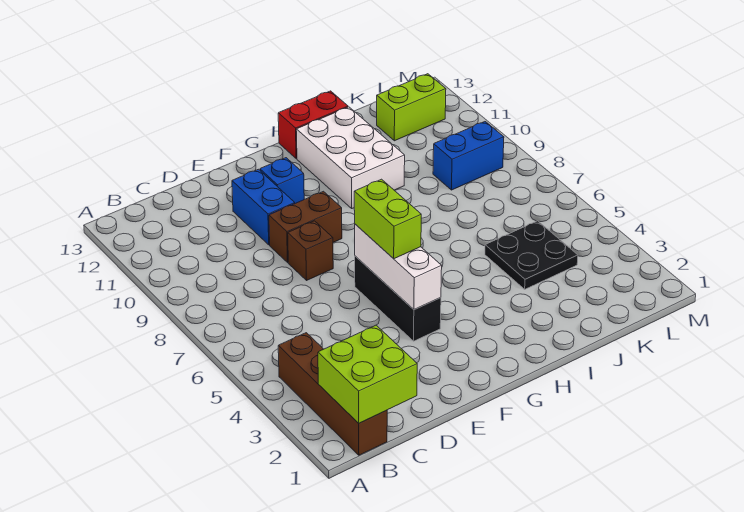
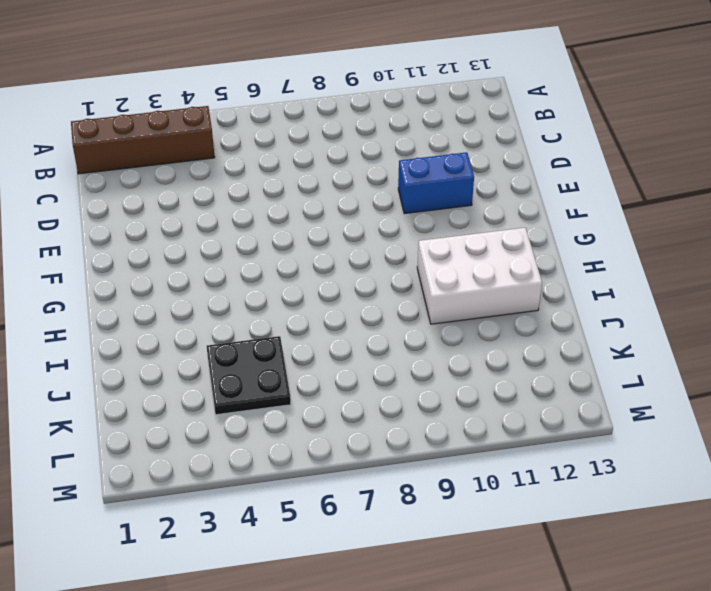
none -> brown 1x1 brick [288,221,333,280]
none -> brown 1x2 brick [269,191,342,262]
none -> black 1x3 brick [355,256,441,341]

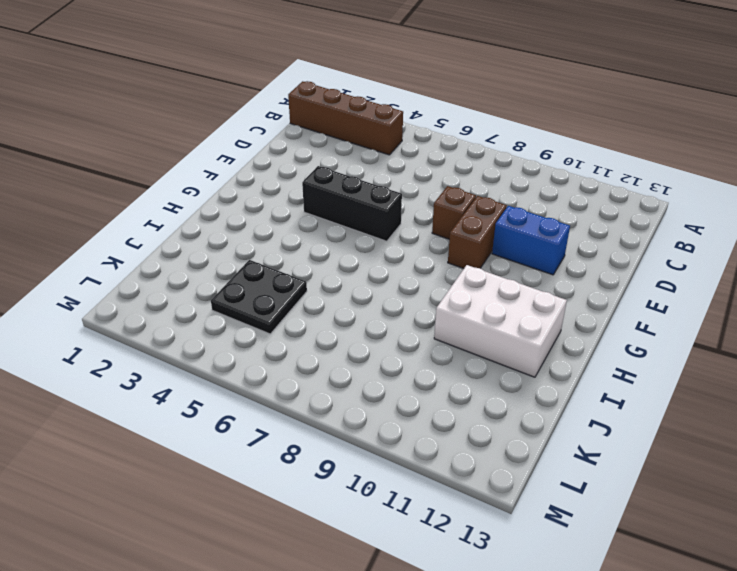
none -> blue 1x1 brick [260,158,304,203]
none -> red 1x2 brick [278,91,348,159]
none -> blue 1x2 brick [433,122,504,190]

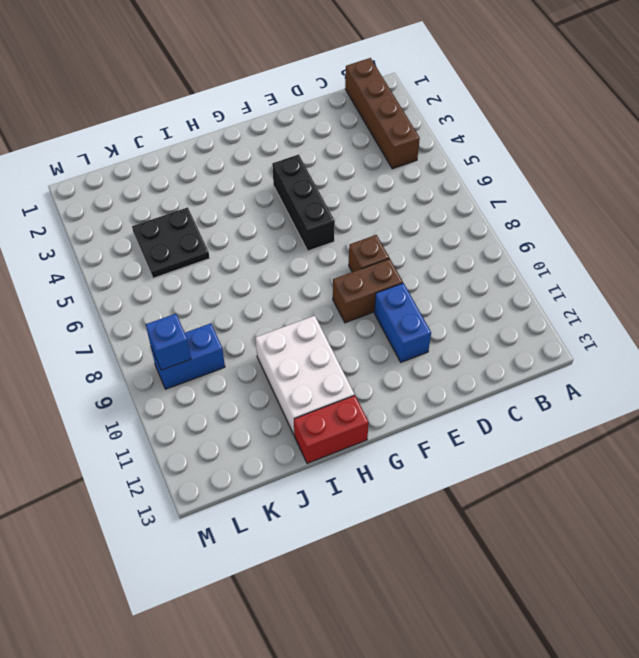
blue 1x1 brick [146,314,191,370] -> blue 1x1 brick moved to [260,158,304,203]
none -> lime 1x2 brick [377,74,446,141]
none -> lime 2x2 brick [318,325,417,423]
none -> white 1x3 brick [355,224,442,310]

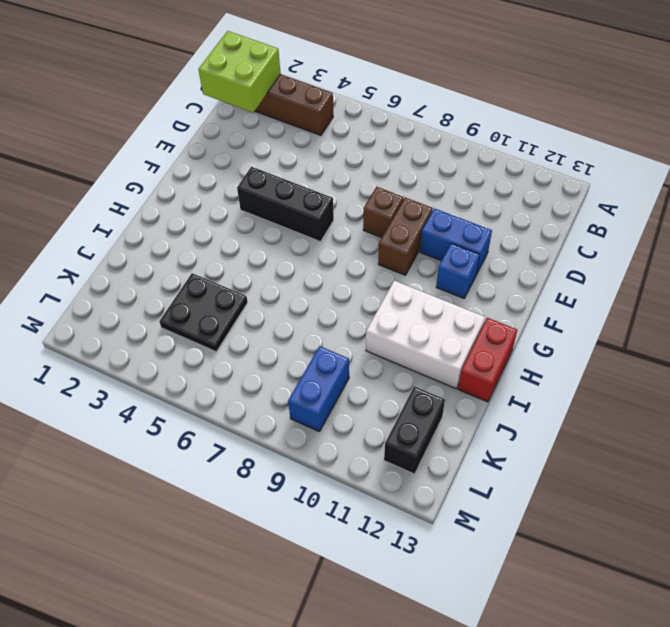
black 1x2 brick [384,386,445,474] -> lime 1x2 brick [377,74,446,141]
none -> white 1x3 brick [355,224,442,310]
none -> lime 1x2 brick [354,179,421,259]

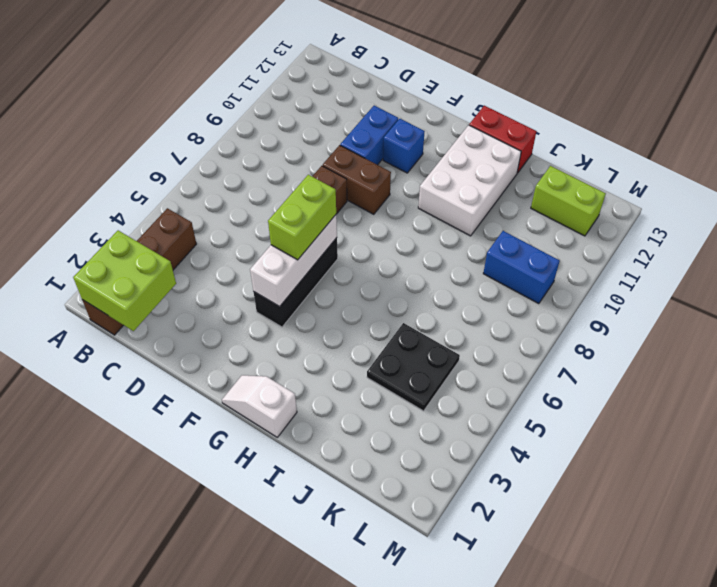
white 1x2 slope [222,375,297,437] -> none

